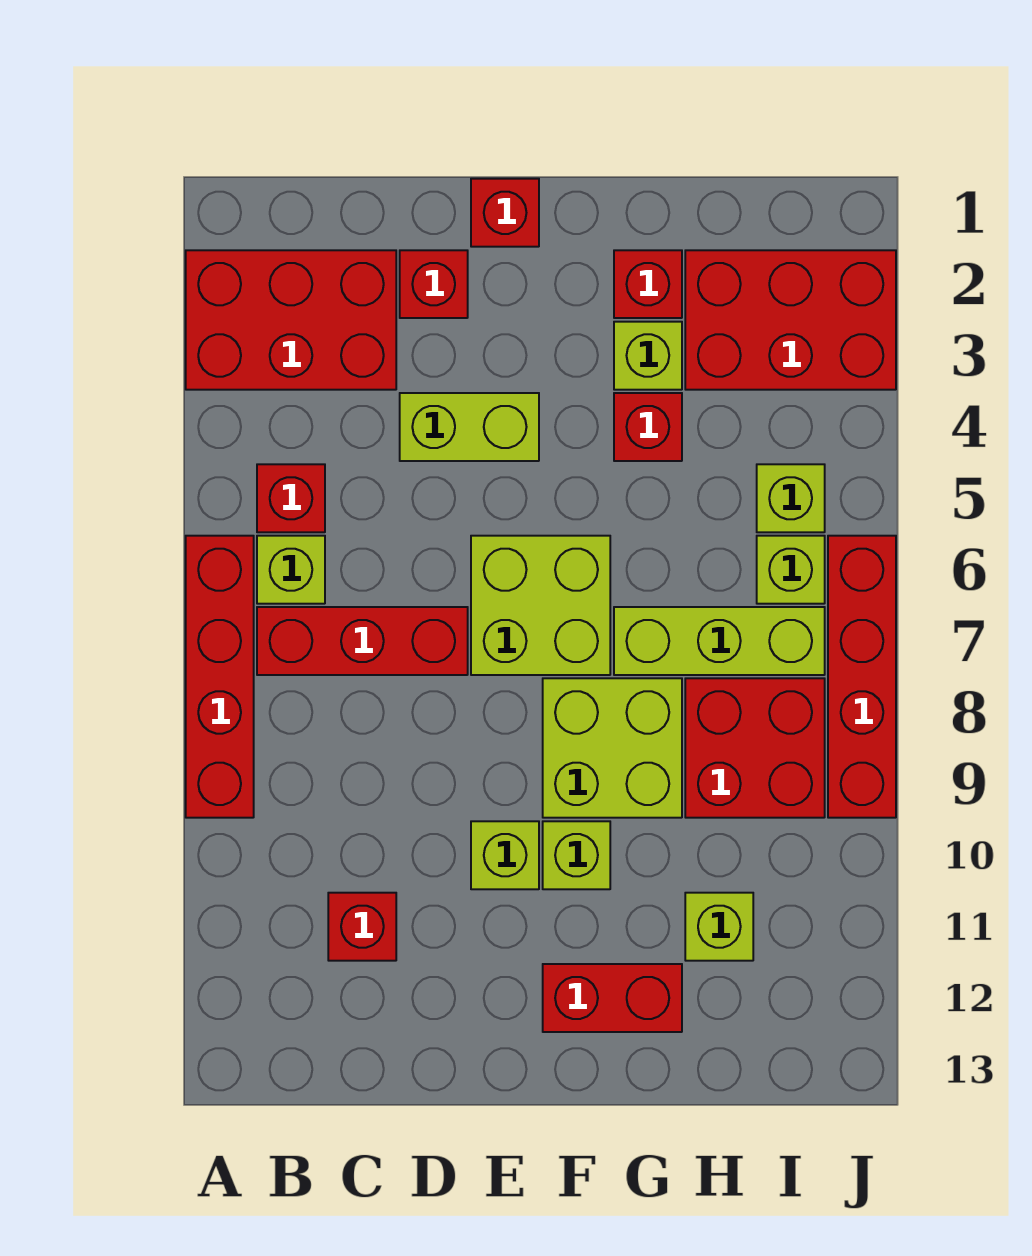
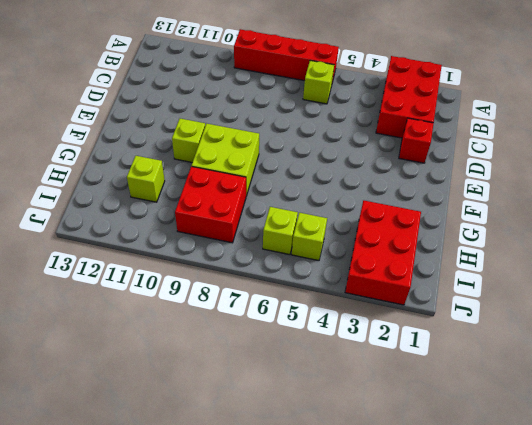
none -> red 1x1 brick [257,464,325,532]
none -> red 1x3 brick [257,607,468,675]
none -> red 1x1 brick [328,893,396,961]

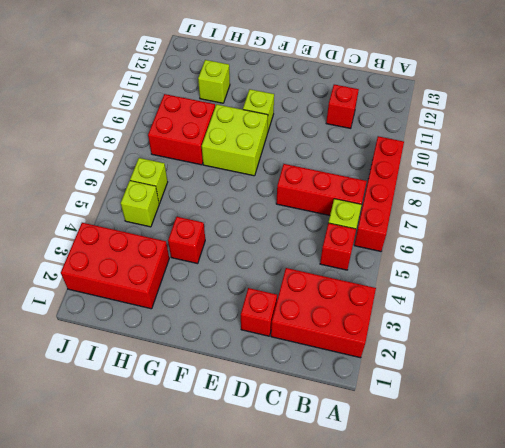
none -> lime 1x2 brick [400,393,539,461]
none -> red 1x1 brick [471,179,539,247]
none -> lime 2x2 brick [471,536,610,675]

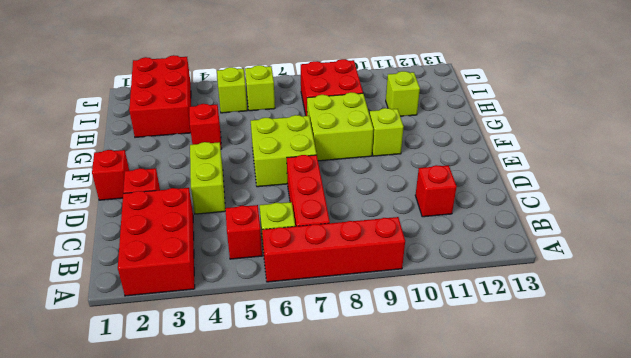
none -> lime 1x1 brick [471,821,539,889]
none -> red 1x2 brick [543,964,682,1032]
none -> red 1x1 brick [614,250,682,318]

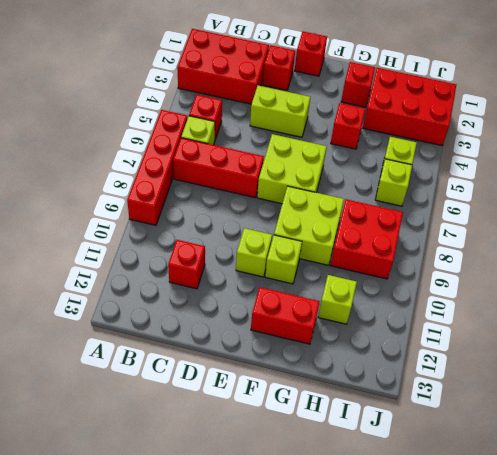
none -> lime 1x1 brick [614,322,682,390]
none -> lime 1x3 brick [614,607,825,675]
none -> red 1x4 brick [828,536,896,818]

